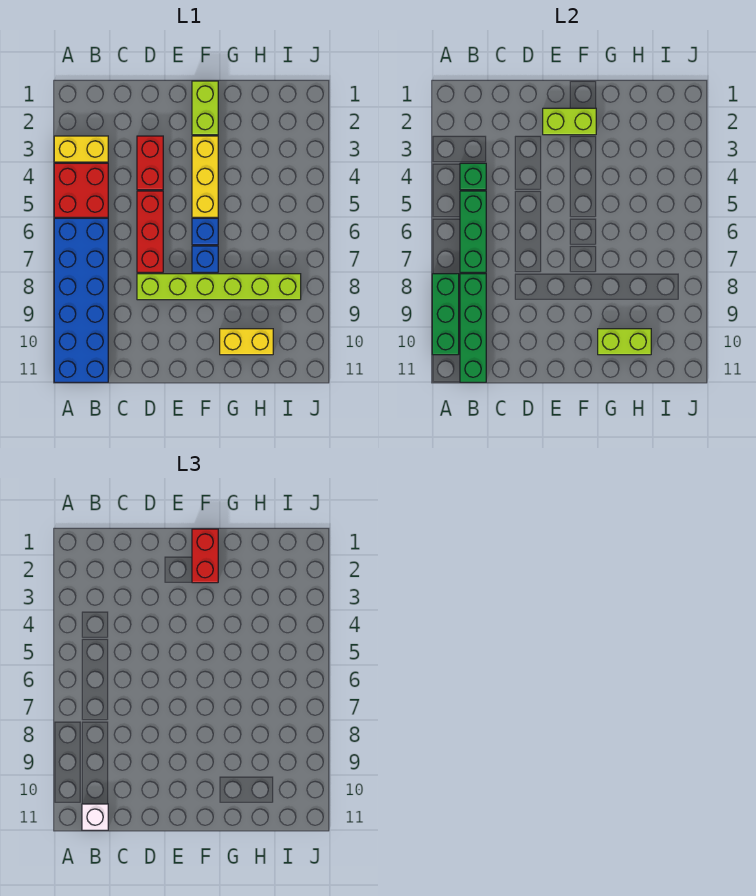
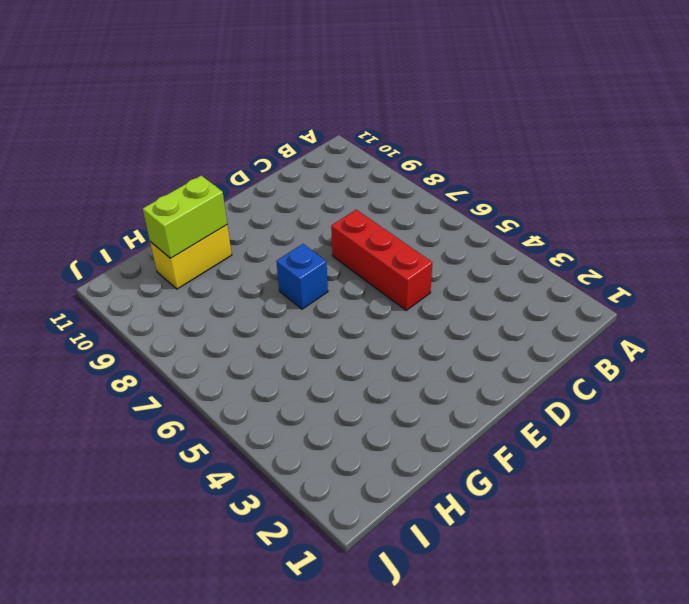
none -> yellow 1x2 brick [54,136,108,162]
none -> red 2x2 brick [54,163,108,217]
none -> blue 2x6 brick [54,218,108,382]

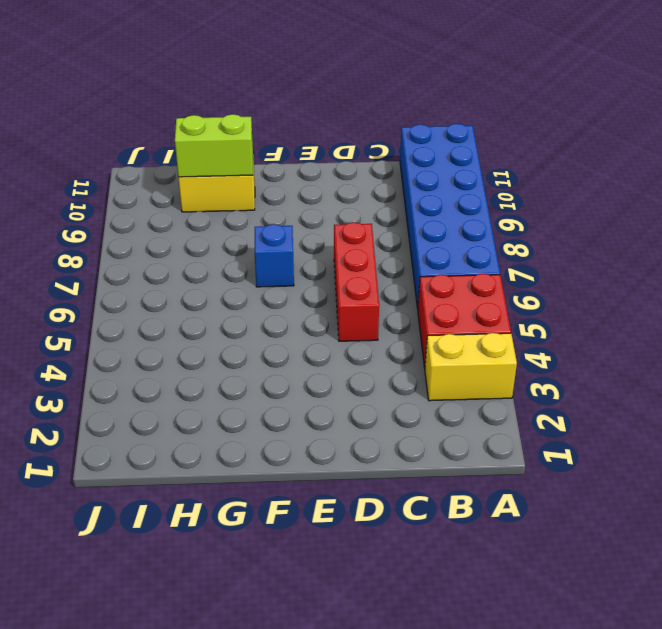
none -> red 1x2 brick [137,136,163,190]
none -> lime 1x6 brick [137,274,301,300]
none -> lime 1x2 brick [192,81,218,135]

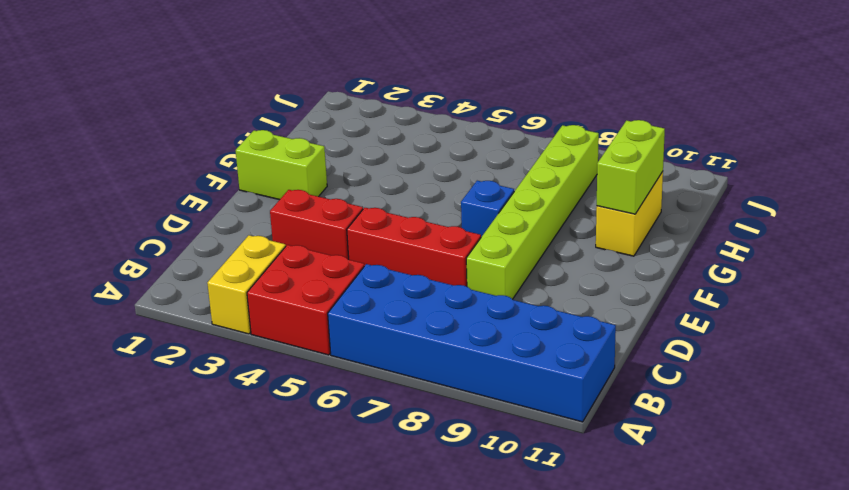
none -> yellow 1x3 brick [192,136,218,217]
none -> blue 1x1 brick [192,218,218,245]
none -> green 1x3 brick [432,274,459,355]

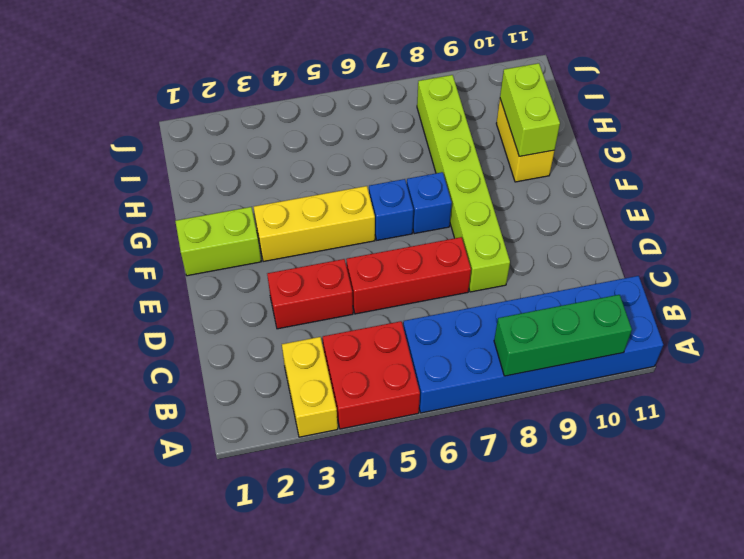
none -> green 1x1 brick [460,163,486,190]
none -> green 1x3 brick [460,191,486,272]
none -> green 1x4 brick [460,274,486,382]

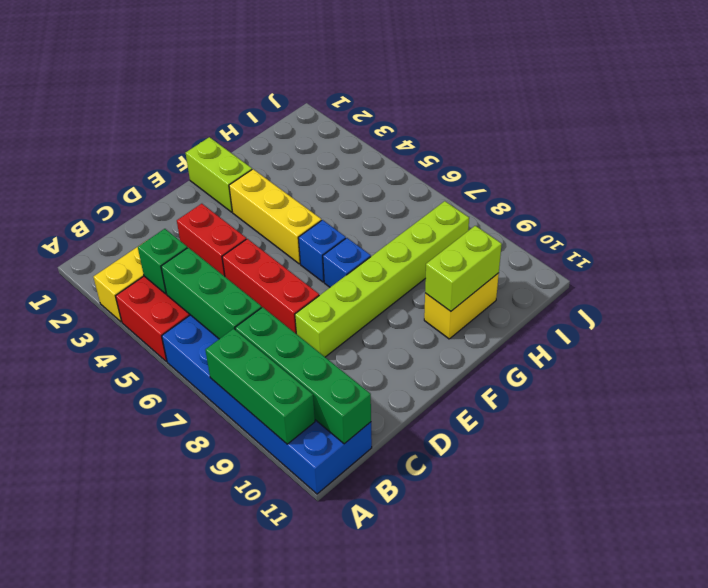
none -> lime 1x2 brick [543,108,596,135]
none -> white 1x1 brick [82,804,108,830]
none -> red 1x2 brick [192,529,218,583]

